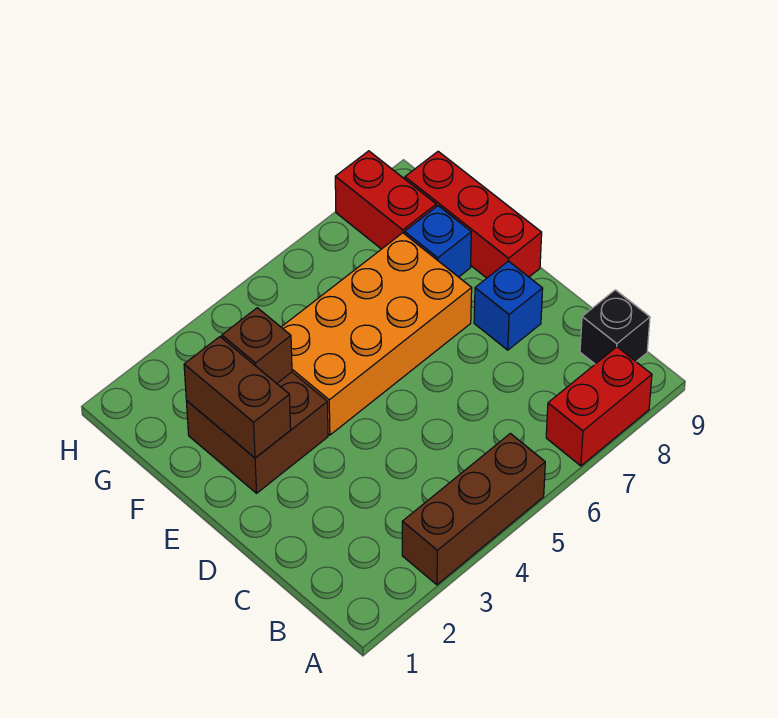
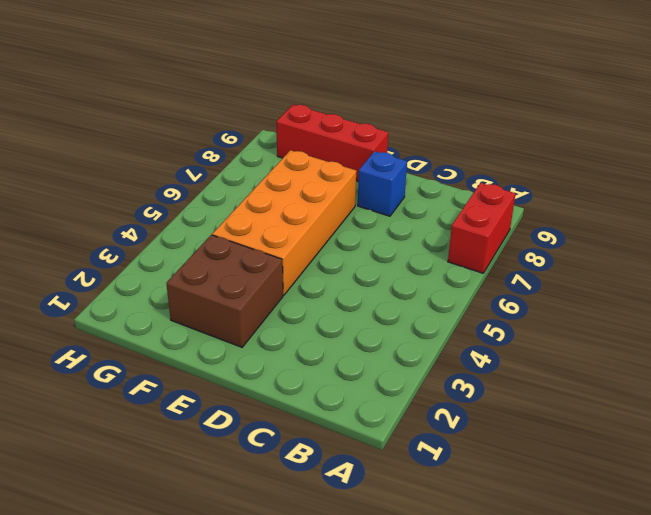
none -> brown 1x3 brick [402,433,545,585]
none -> black 1x1 brick [580,290,650,364]

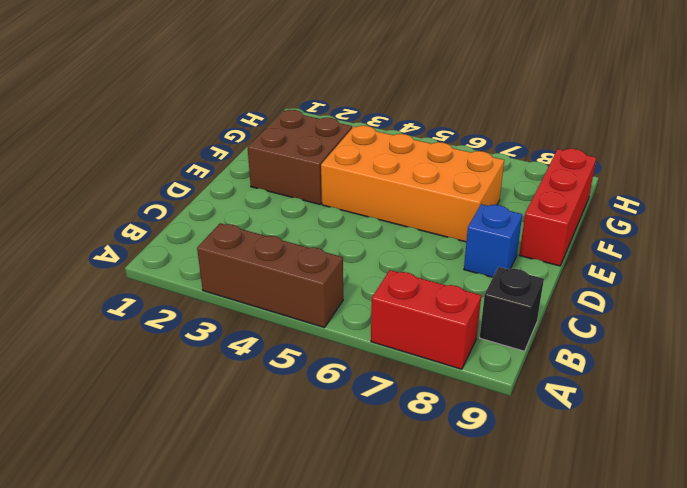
none -> blue 1x1 brick [404,206,471,277]
none -> red 1x2 brick [335,151,436,249]

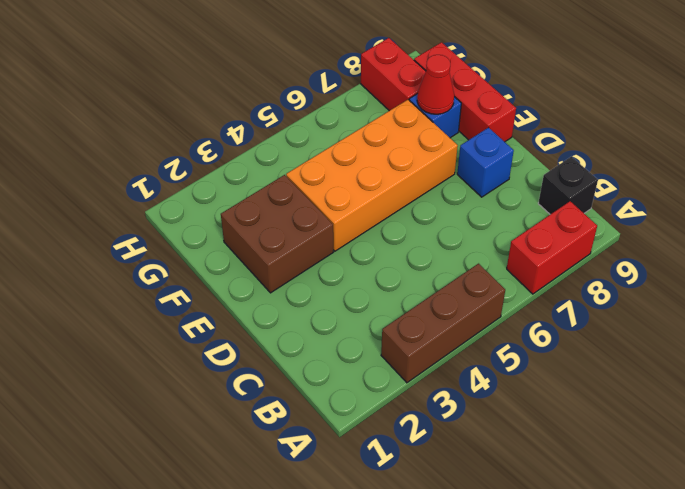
red 1x1 cone [417,55,454,114] -> none
none -> brown 1x2 brick [184,337,291,458]
none -> brown 1x1 brick [222,308,292,383]

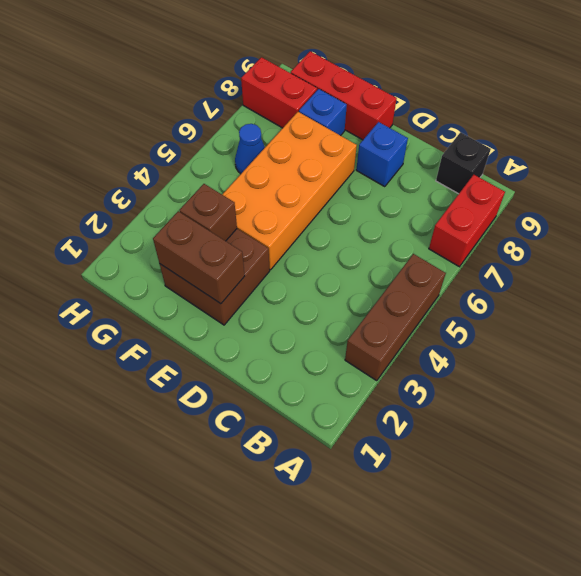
blue 1x1 cone [235,124,265,174] -> none

